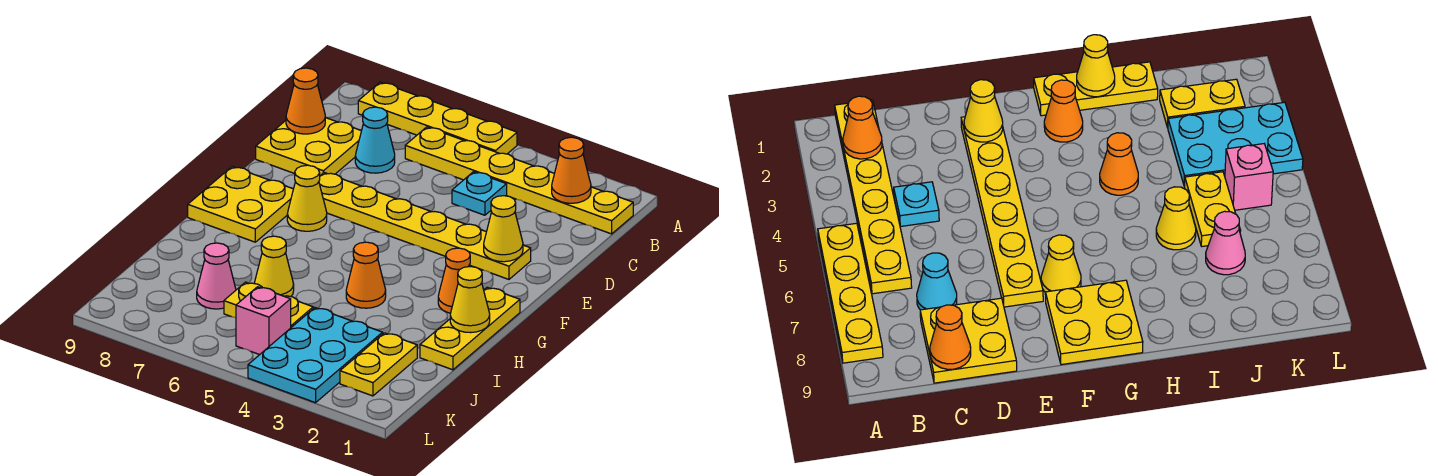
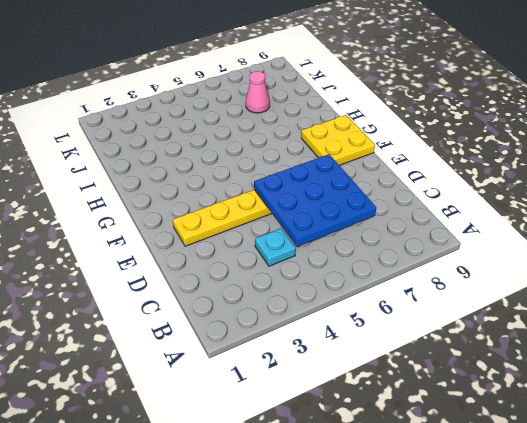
blue 3x3 plate [254,154,376,247] -> none
none -> yellow 1x4 plate [358,82,517,154]
none -> yellow 1x6 plate [405,127,633,234]
none -> cyan 1x1 cone [355,107,395,173]

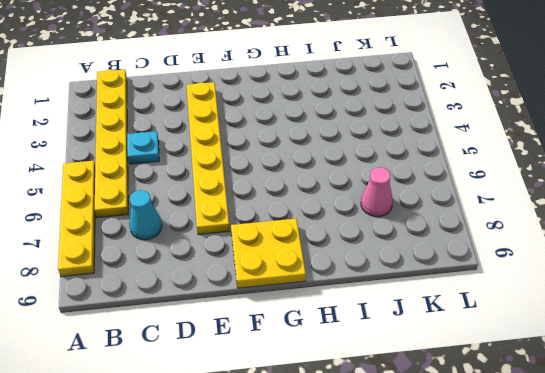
none -> yellow 2x2 plate [256,118,361,175]
none -> yellow 1x1 cone [287,165,327,231]
none -> yellow 1x3 plate [420,287,520,370]

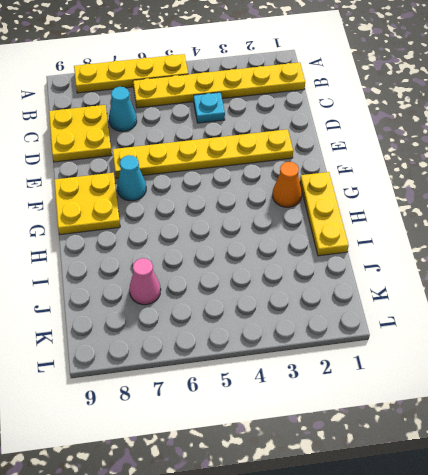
cyan 1x1 cone [117,155,146,201] -> yellow 1x1 cone [287,165,327,231]
none -> orange 1x1 cone [346,242,386,308]
none -> yellow 1x1 cone [254,236,294,297]
none -> yellow 1x2 plate [340,333,417,396]

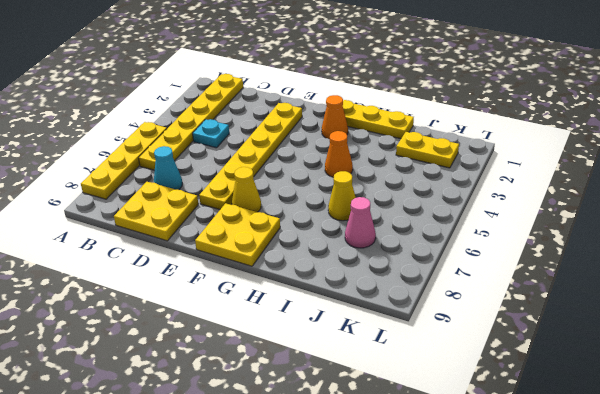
none -> cyan 2x3 plate [248,308,383,403]
none -> yellow 1x2 plate [224,282,313,327]
none -> pink 1x1 brick [236,287,291,355]

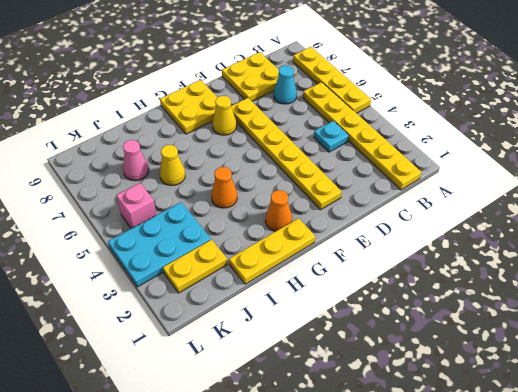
none -> yellow 1x2 plate [224,282,313,327]
none -> orange 1x1 cone [552,137,591,203]
none -> orange 1x1 cone [286,68,325,134]

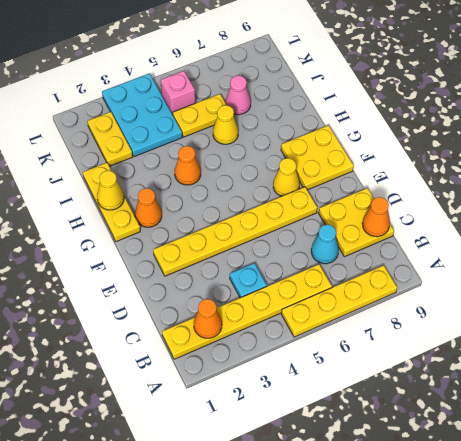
none -> yellow 1x1 cone [484,196,523,262]

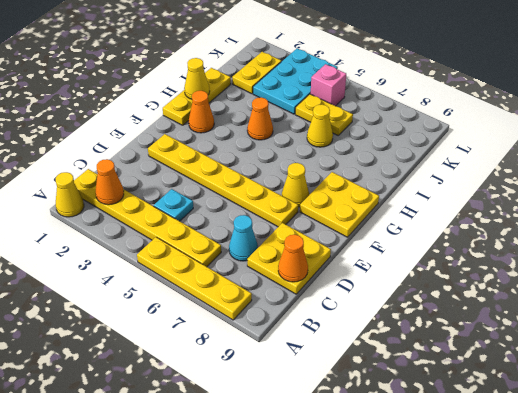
yellow 1x1 cone [56,172,84,217] -> yellow 1x1 cone moved to [484,196,523,262]
none -> pink 1x1 cone [197,243,236,309]

